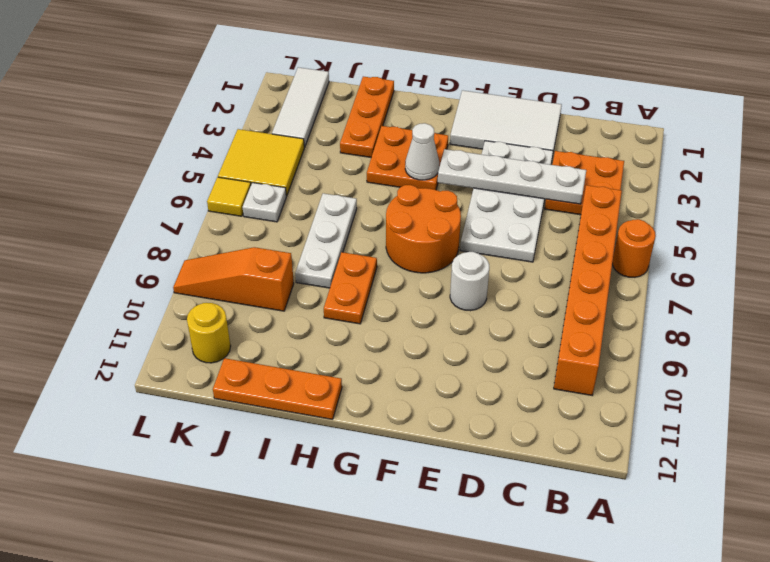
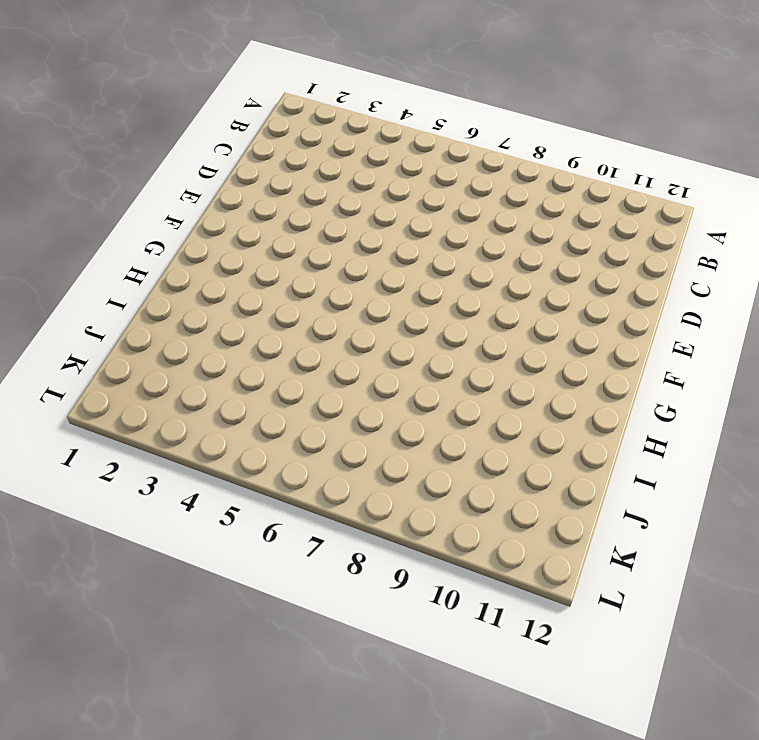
none -> orange 1x1 round brick [612,219,656,277]
none -> orange 2x2 plate [545,151,624,215]
none -> orange 1x6 brick [554,185,622,395]

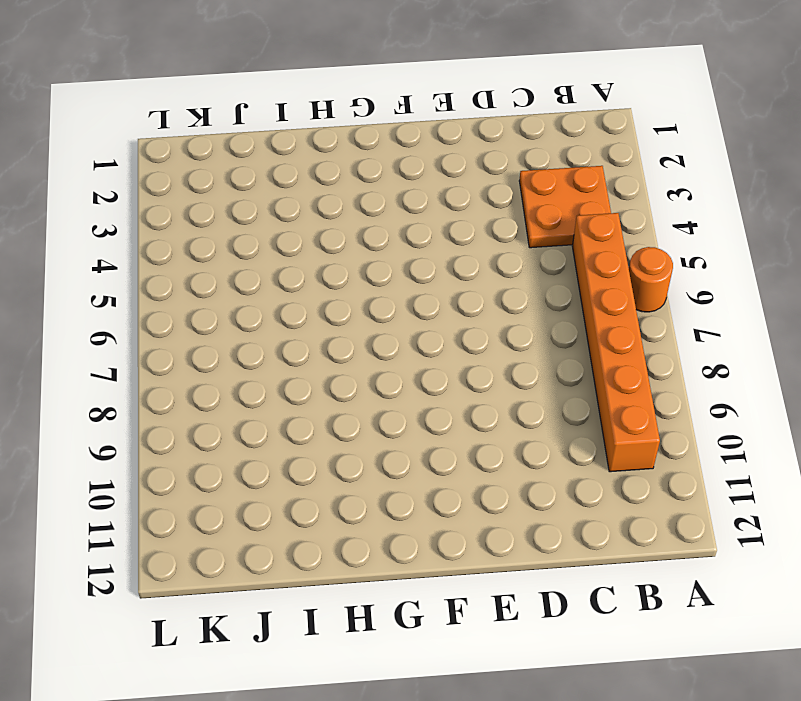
none -> white 2x3 tile [450,90,562,152]
none -> white 2x4 plate [460,141,553,262]
none -> white 1x1 round brick [450,252,489,311]

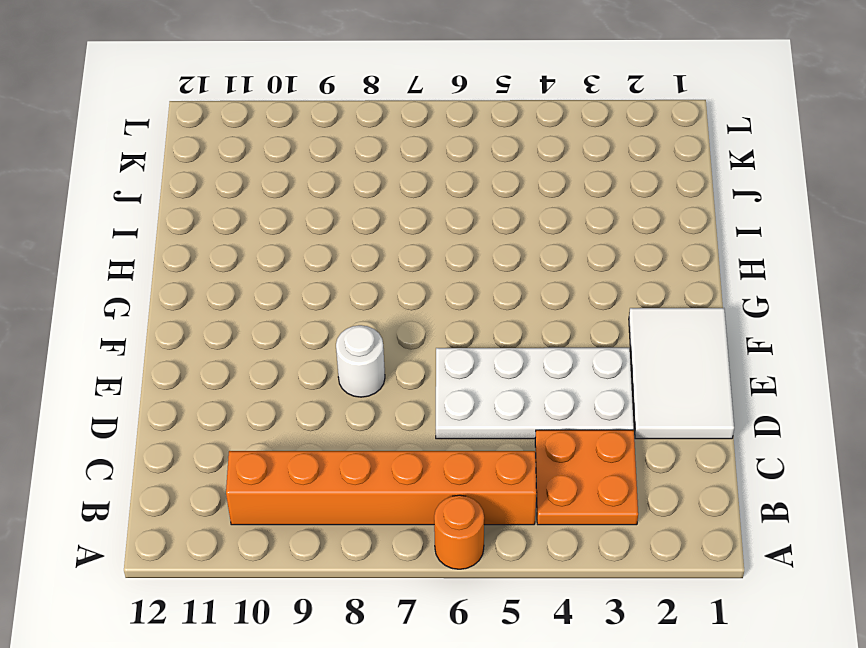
none -> orange 2x2 round brick [386,185,461,273]
none -> orange 2x2 plate [367,126,448,190]
none -> orange 1x2 plate [324,252,377,324]

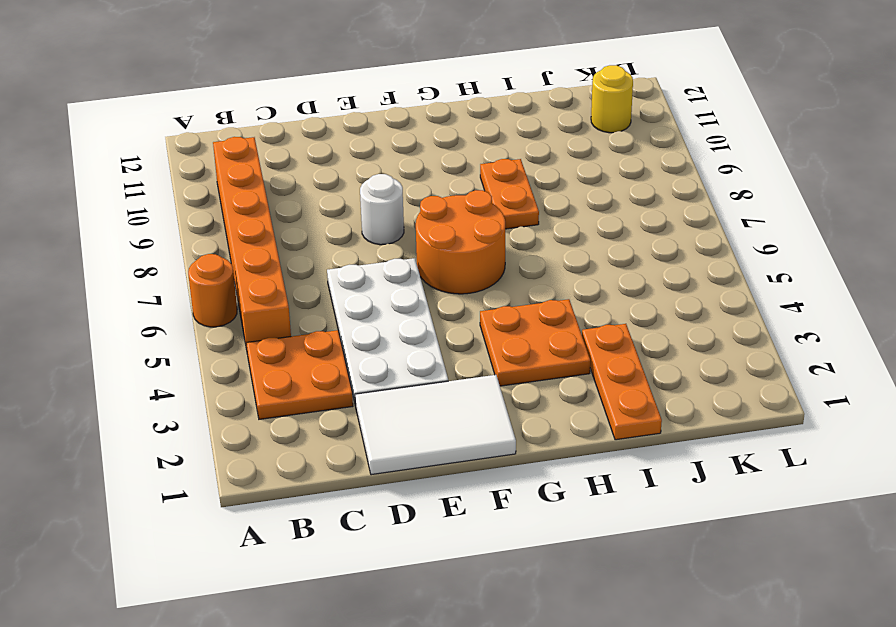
none -> orange 1x3 plate [213,358,342,419]
none -> white 1x3 plate [295,193,357,288]
none -> orange 1x3 slope [173,247,294,311]

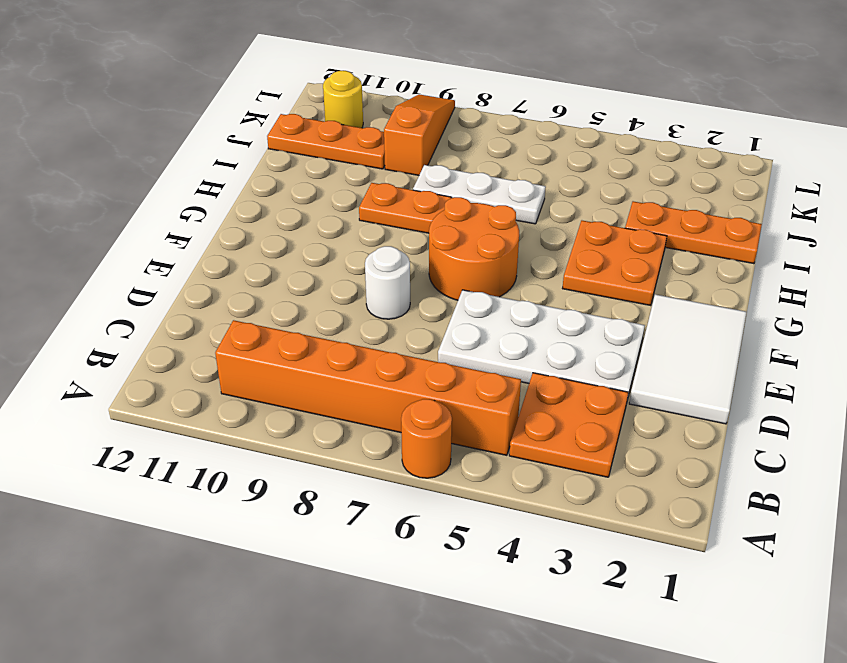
orange 1x3 plate [267,114,385,169] -> orange 1x3 plate turned to [213,358,342,419]
none -> white 1x3 tile [272,67,329,147]
none -> yellow 2x2 tile [218,129,305,196]
none -> white 1x1 plate [243,183,286,222]

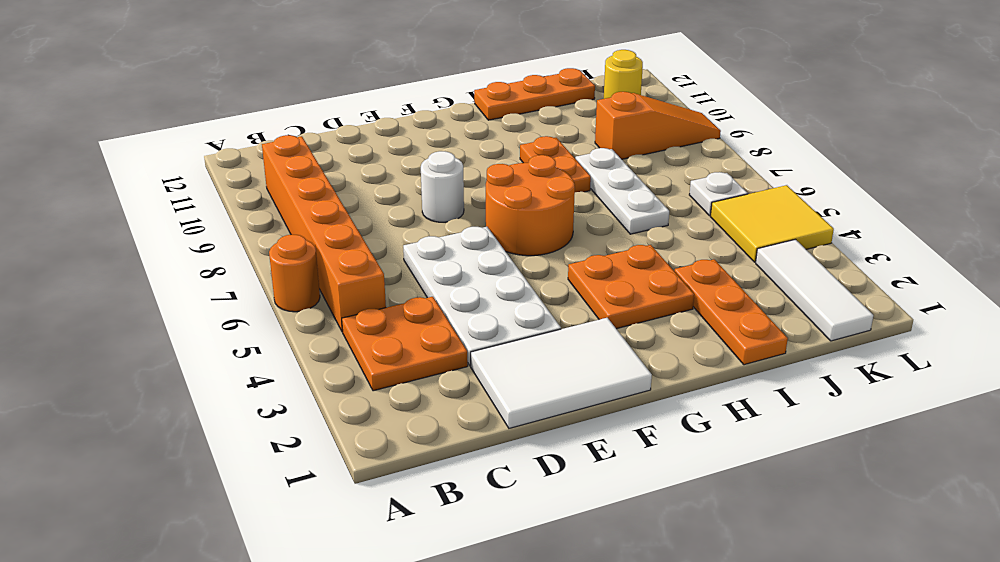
none -> yellow 1x1 tile [207,177,251,216]
none -> white 1x4 plate [438,149,586,204]
none -> white 1x1 cone [405,123,439,180]

